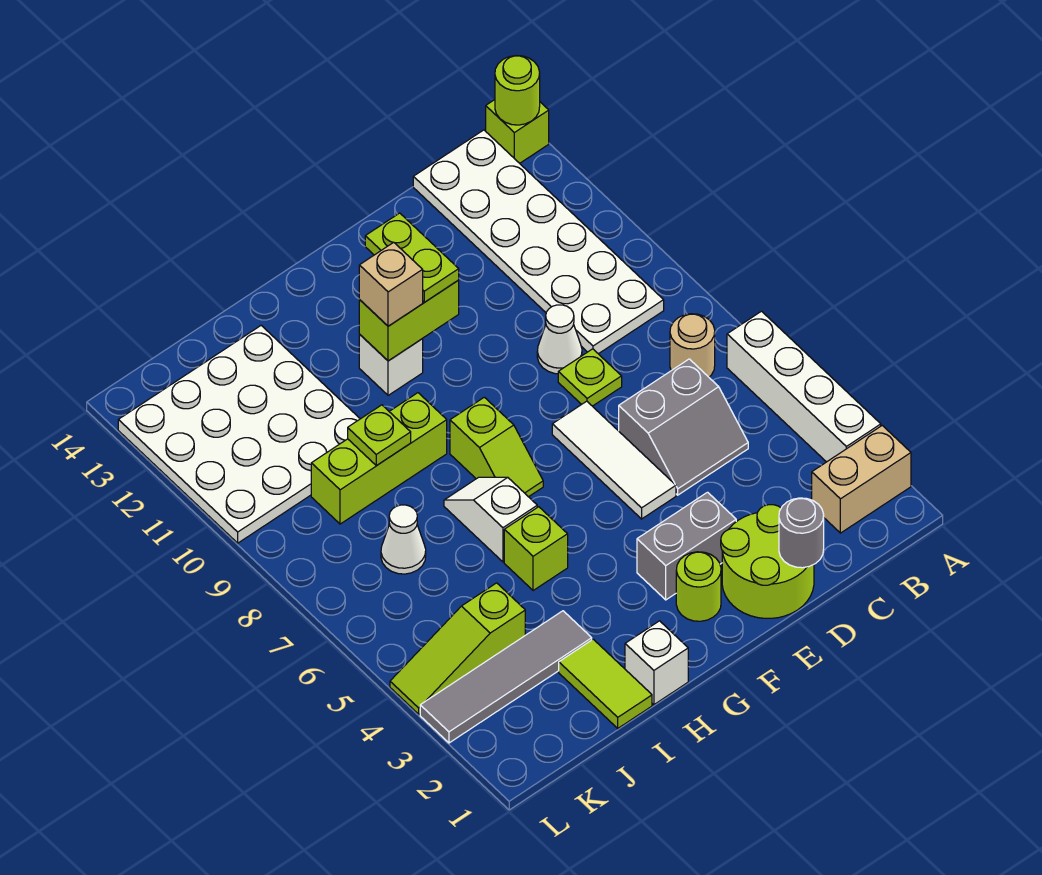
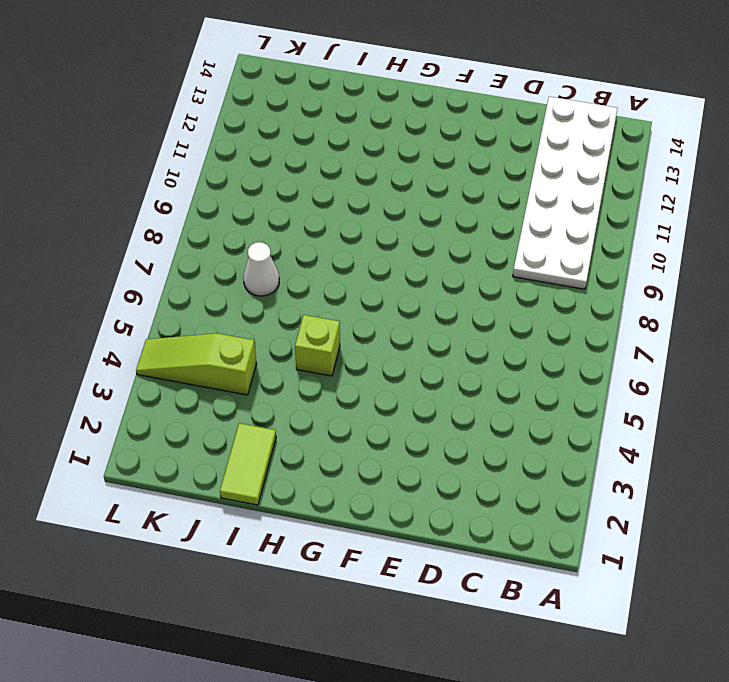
none -> tan 1x2 brick [812,426,911,533]
none -> white 1x4 brick [727,311,881,462]
none -> lime 1x1 brick [486,100,549,163]

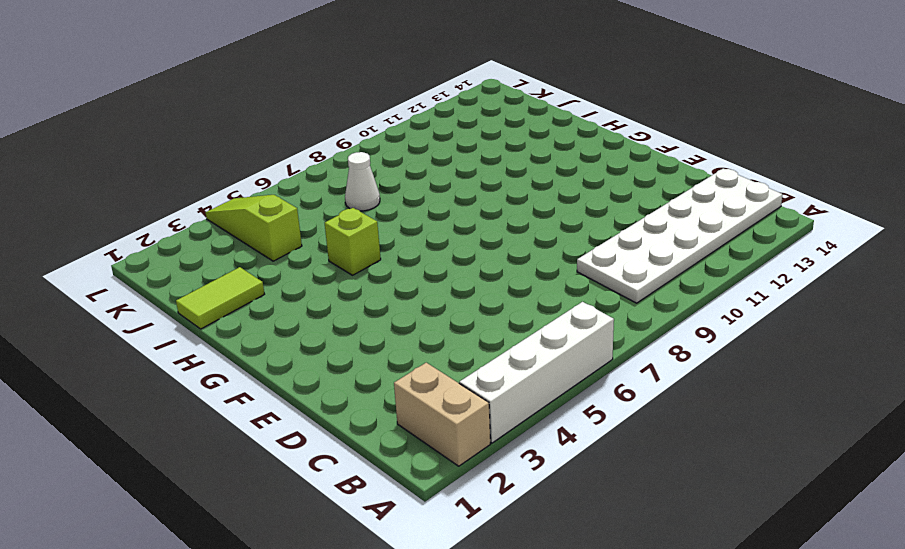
none -> lime 1x1 brick [486,100,549,163]
none -> tan 1x1 round brick [670,314,715,377]
none -> grey 2x2 slope [619,359,748,495]

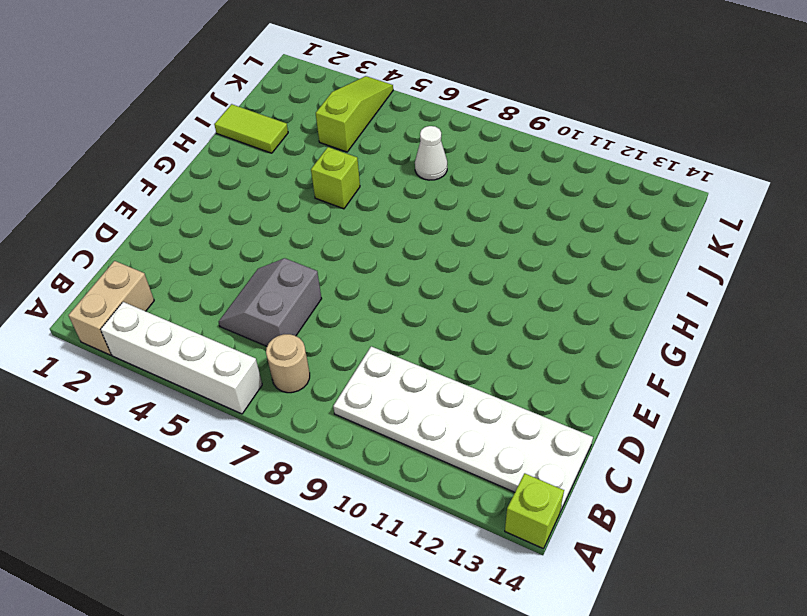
none -> lime 2x2 round brick [721,505,814,618]
none -> lime 1x1 plate [558,349,622,406]
none -> white 1x1 cone [537,305,582,374]

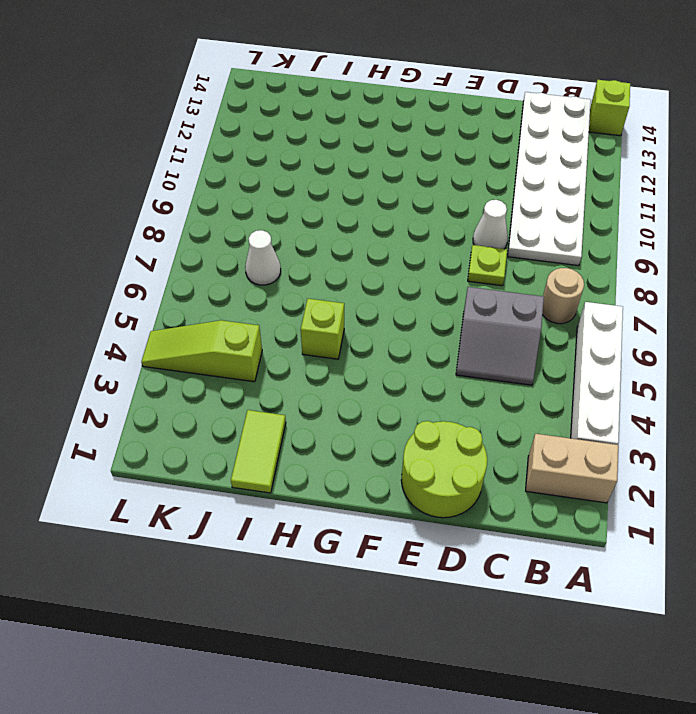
none -> grey 1x2 brick [637,492,736,600]
none -> white 1x3 tile [552,401,676,519]
none -> lime 1x1 round brick [676,552,721,621]

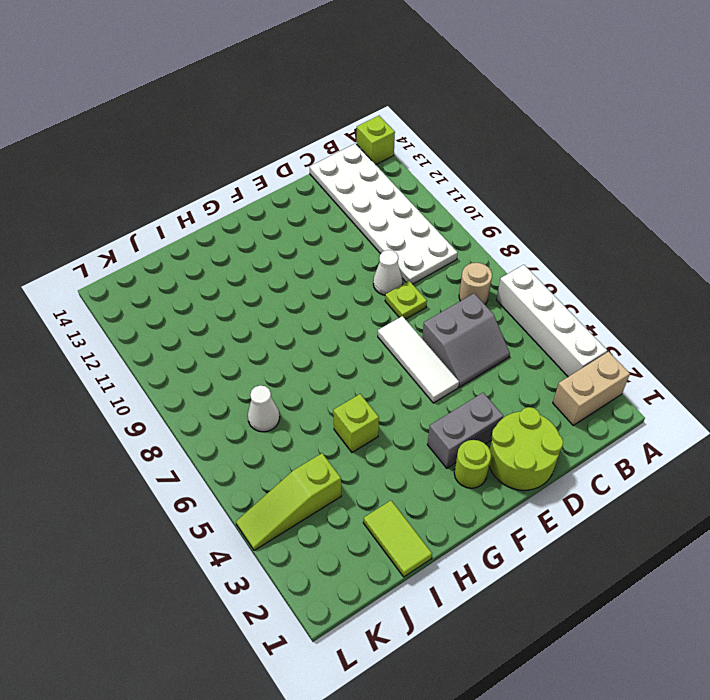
none -> lime 1x2 slope [450,397,543,497]
none -> white 1x1 brick [359,334,423,395]
none -> white 1x1 brick [625,621,688,705]

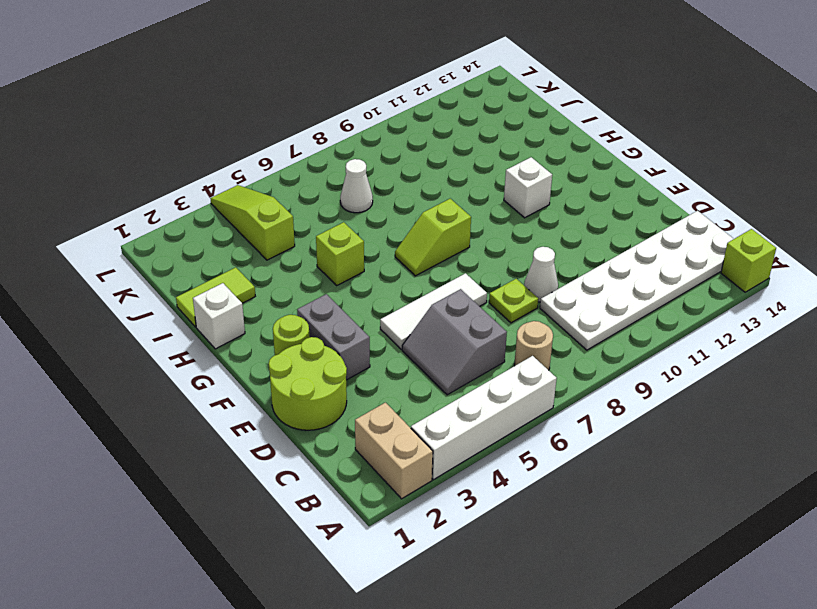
none -> white 1x2 slope [444,477,537,562]
none -> lime 1x3 brick [311,393,447,524]
none -> grey 1x4 tile [420,611,592,743]

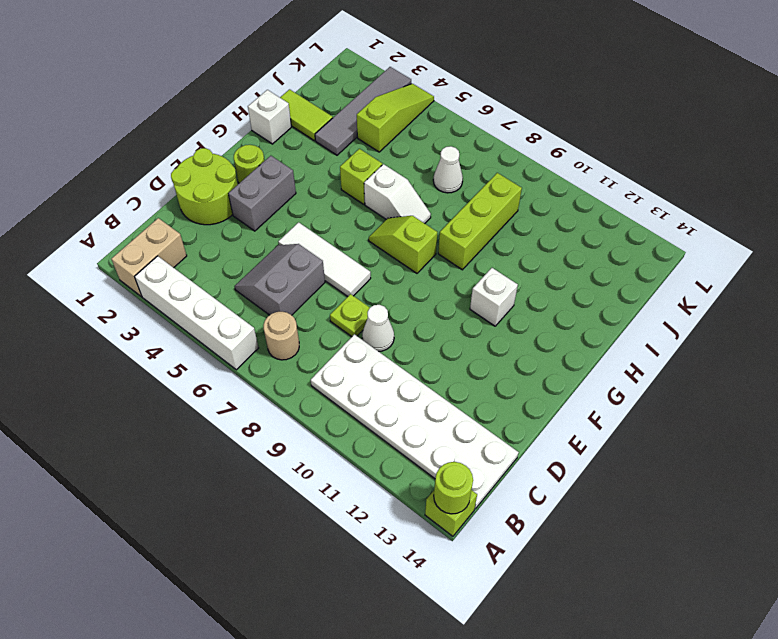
none -> white 4x4 plate [118,326,360,543]
none -> grey 1x1 round brick [779,498,824,568]
none -> lime 1x2 brick [359,280,459,361]

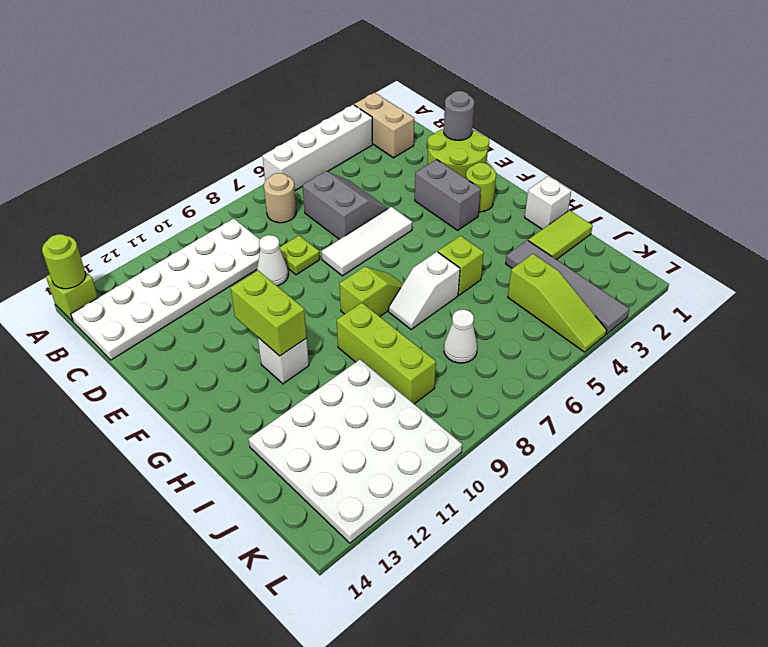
none -> lime 1x1 plate [348,405,411,466]
none -> lime 1x2 plate [365,213,459,302]
none -> tan 1x1 brick [359,242,423,326]

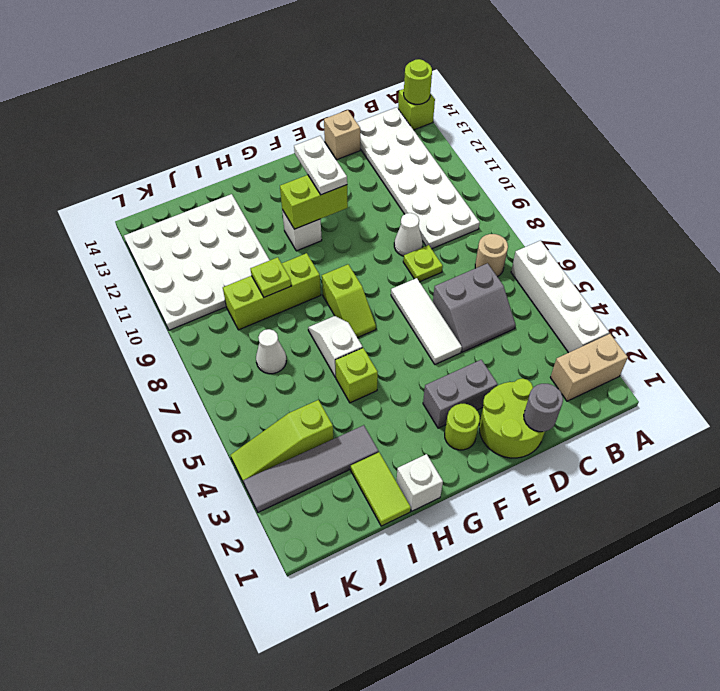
tan 1x1 brick [324,110,360,160] -> tan 1x1 brick moved to [359,242,423,326]
white 1x2 plate [294,136,347,195] -> lime 1x2 plate [365,213,459,302]

